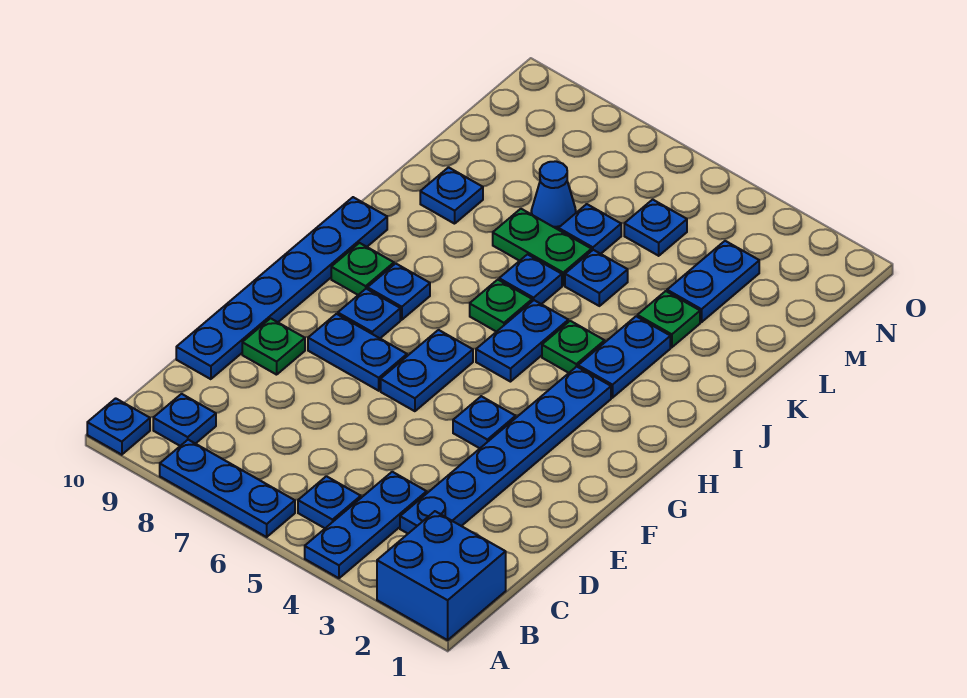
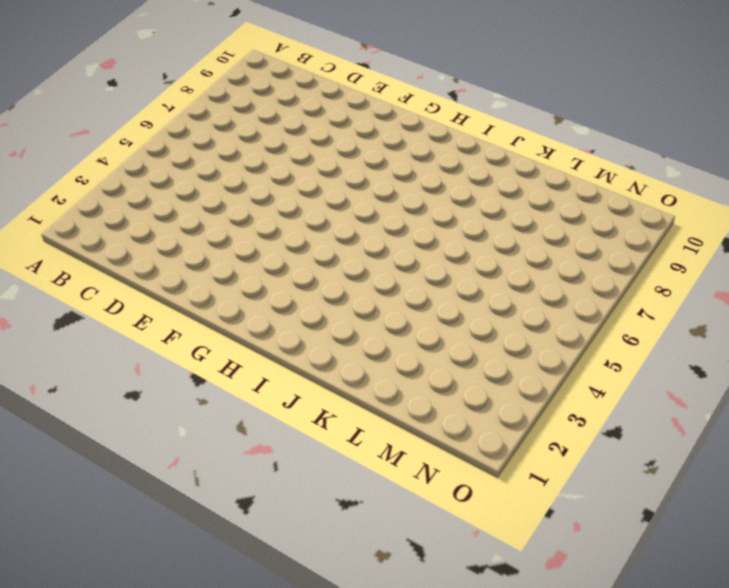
none -> blue 2x2 brick [377,511,506,640]
none -> blue 1x3 plate [305,472,427,578]
none -> blue 1x3 plate [160,440,295,537]

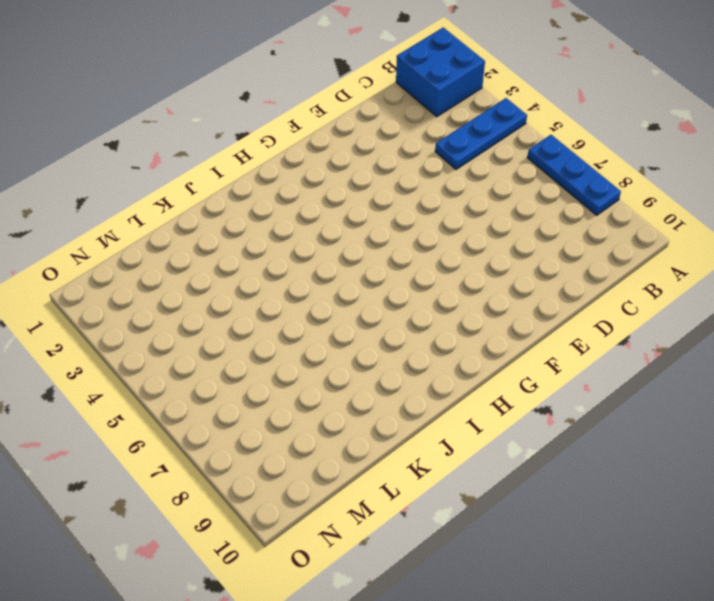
none -> blue 1x1 plate [87,398,150,455]
none -> blue 1x1 plate [298,476,361,528]
none -> blue 1x1 plate [153,394,216,446]

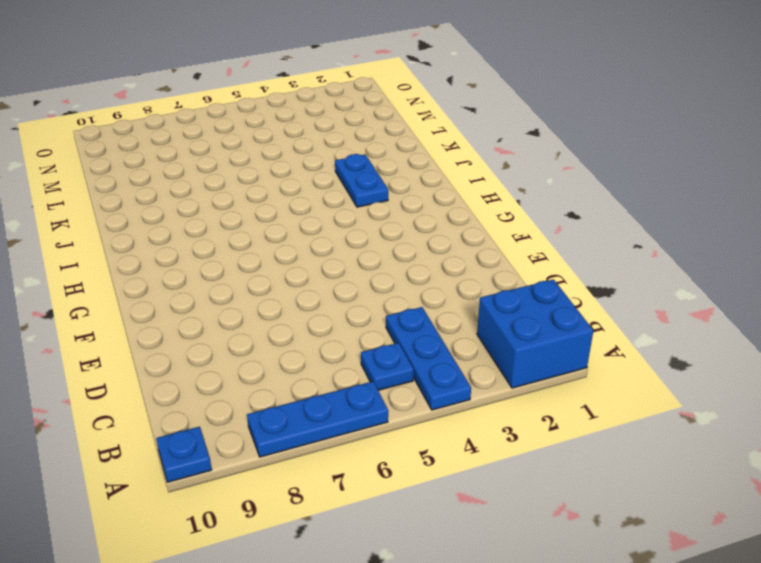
none -> blue 1x1 plate [153,394,216,446]
none -> blue 1x6 plate [400,367,611,533]
none -> blue 1x6 plate [176,197,387,379]

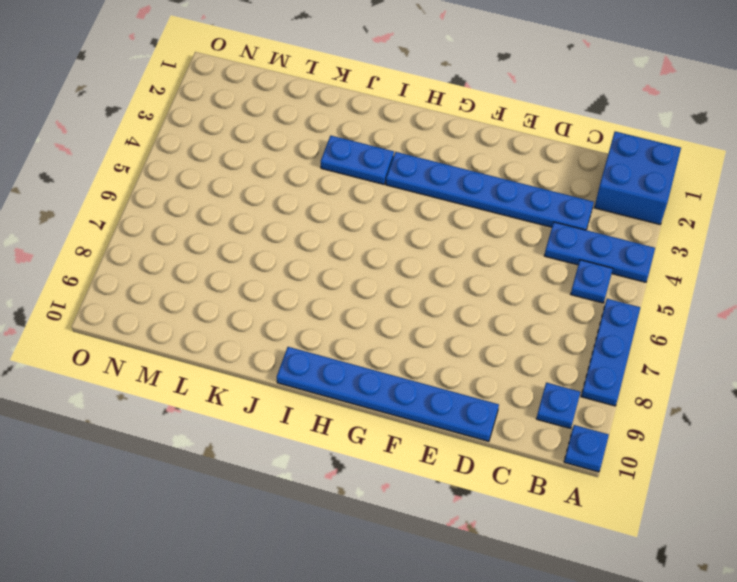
none -> green 1x1 plate [242,318,305,375]
none -> blue 1x1 plate [453,396,516,448]
none -> blue 1x2 plate [381,330,473,411]

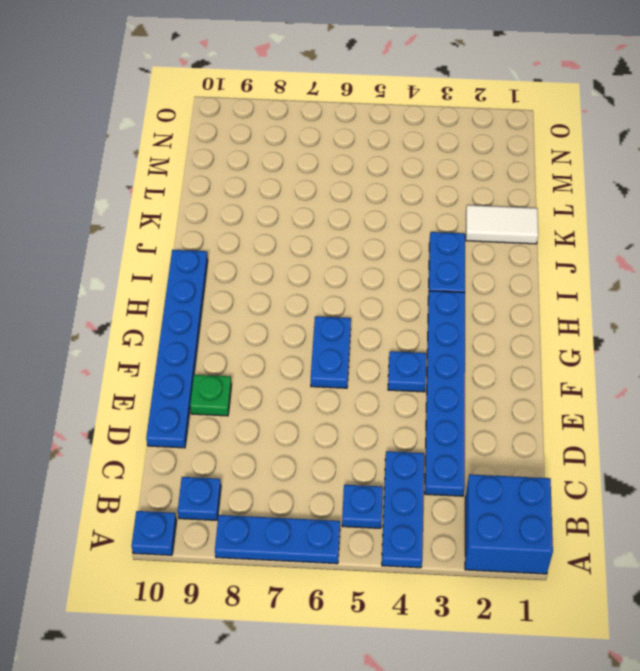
white 1x2 tile [466,205,538,244] -> none
none -> blue 1x2 plate [308,314,407,391]
none -> blue 1x1 plate [338,289,400,338]
none -> blue 1x2 plate [476,300,568,382]

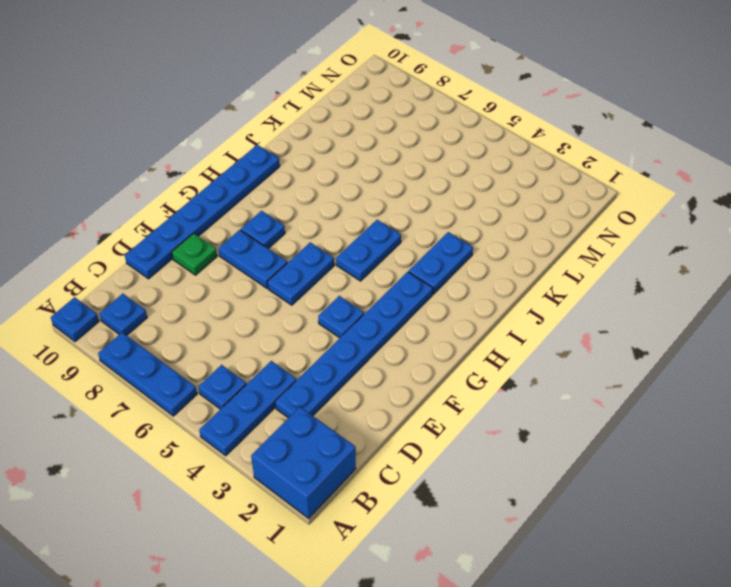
none -> blue 1x1 plate [367,263,430,320]
none -> green 1x1 plate [331,243,394,295]
none -> green 1x1 plate [542,321,605,373]

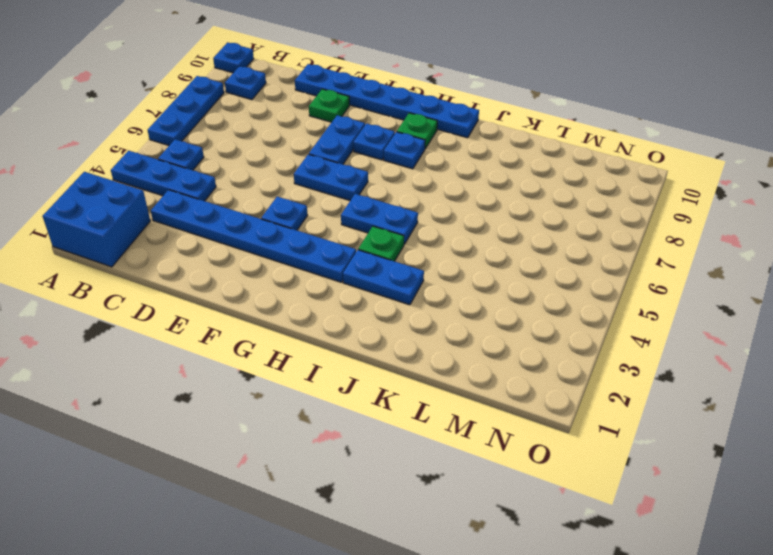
none -> green 1x1 plate [470,280,532,332]
none -> blue 1x1 plate [499,254,562,304]
none -> green 1x1 plate [637,291,700,347]

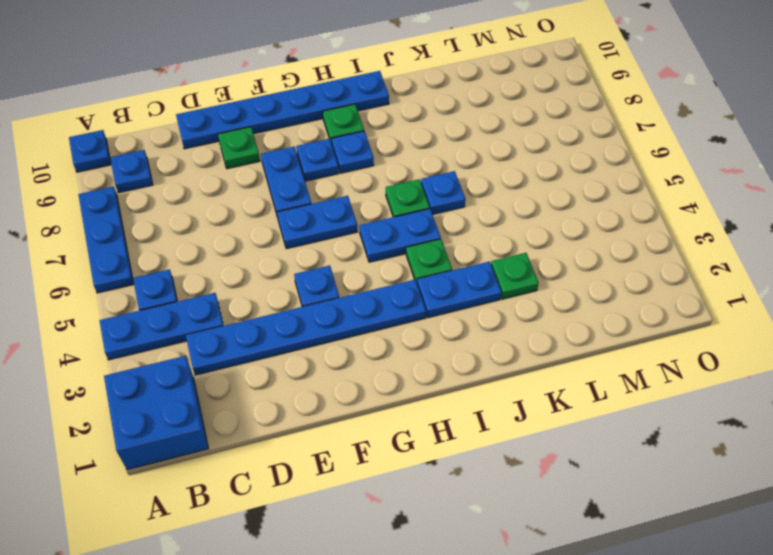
none -> blue 1x1 plate [565,250,628,306]
none -> green 1x2 plate [493,209,592,285]
none -> blue 1x1 plate [420,167,483,224]

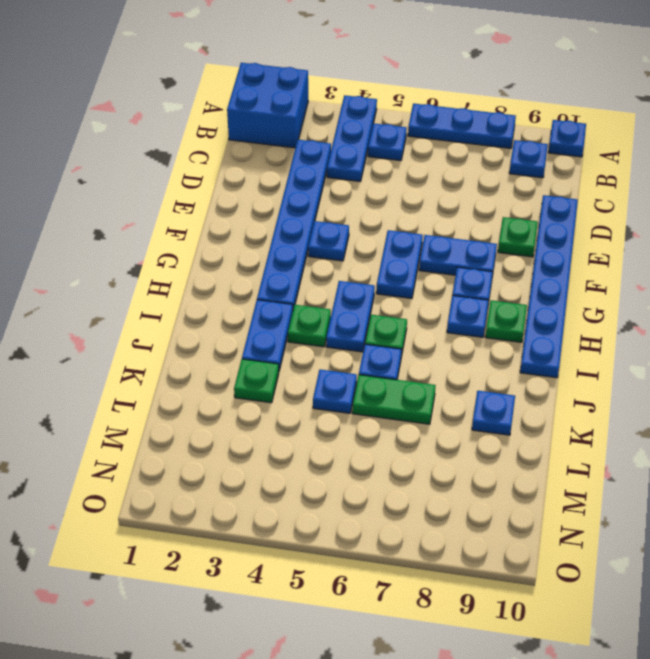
none -> blue 1x2 plate [667,241,759,322]
none -> blue 1x1 plate [558,204,621,254]
none -> blue 1x1 cone [531,161,576,229]

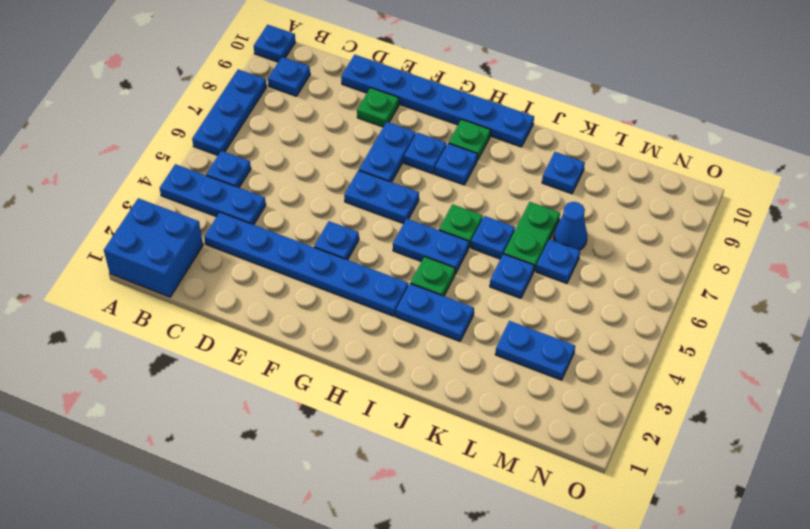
none -> green 1x1 plate [637,291,700,347]
none -> blue 1x1 plate [624,200,687,256]

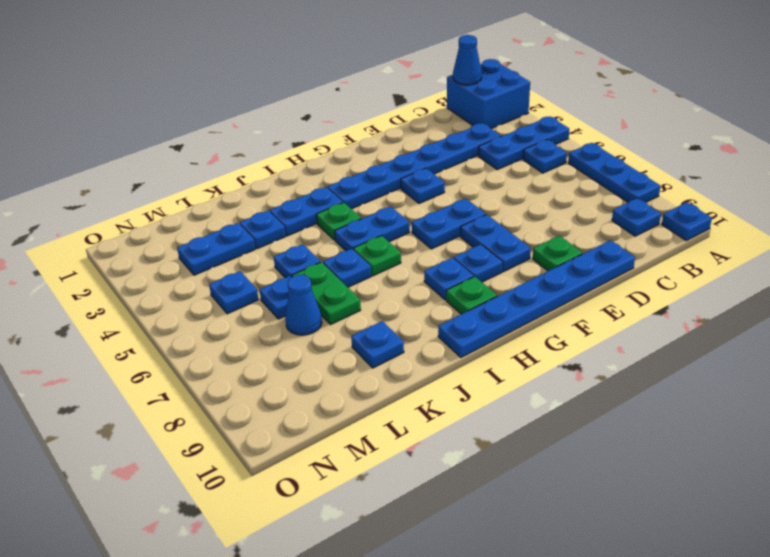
blue 1x1 cone [453,35,482,85] -> none
blue 1x1 plate [240,211,286,249] -> green 1x1 plate [637,291,700,347]

